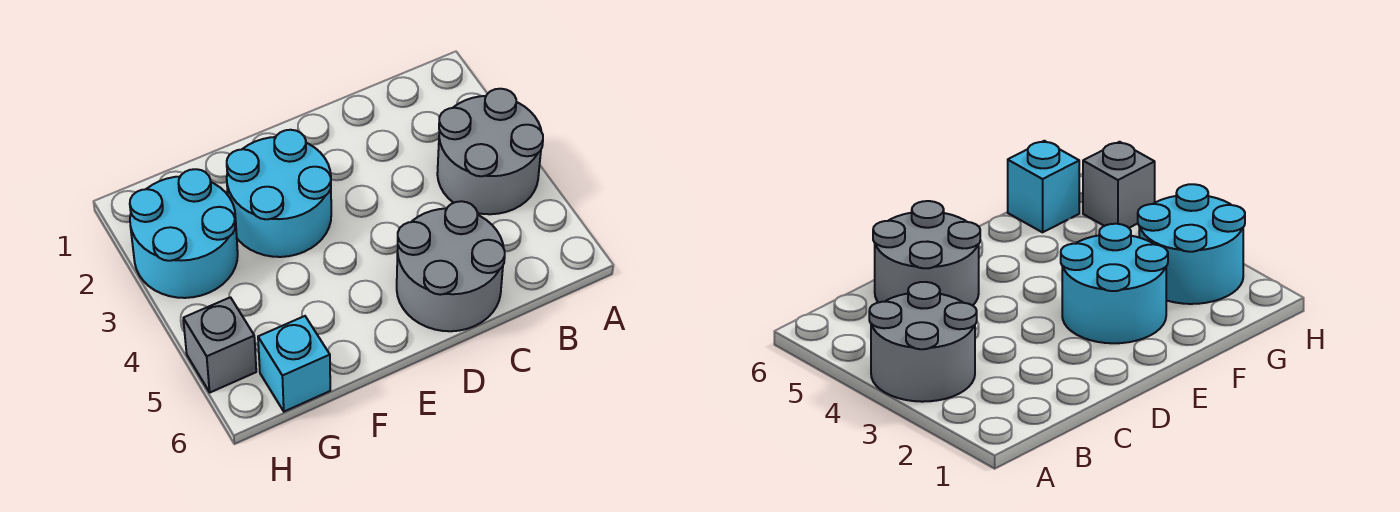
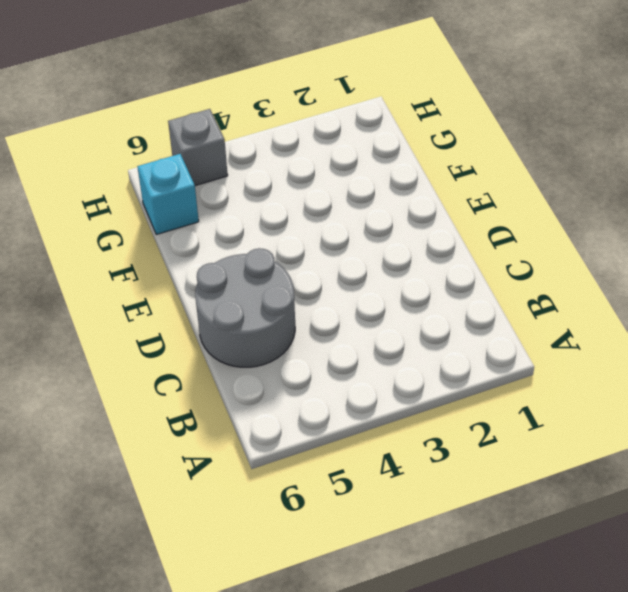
none -> grey 2x2 round brick [437,89,543,214]
none -> cyan 2x2 round brick [227,130,331,257]

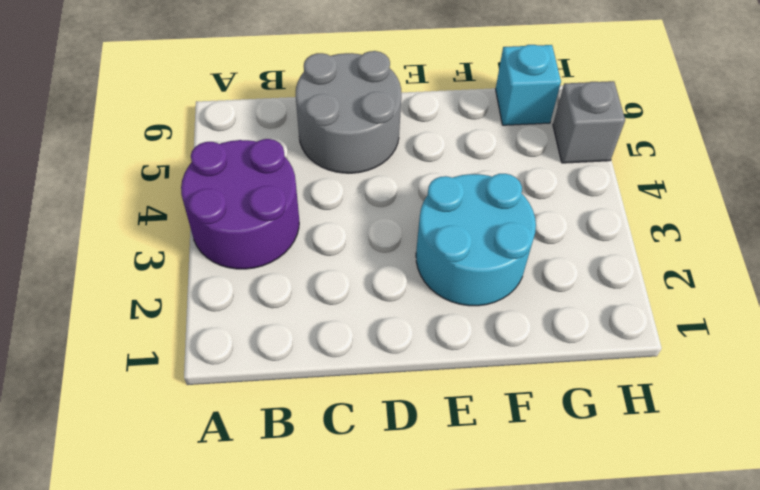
purple 2x2 round brick [181,139,299,269] -> grey 2x2 round brick [437,89,543,214]
none -> cyan 2x2 round brick [130,169,238,298]

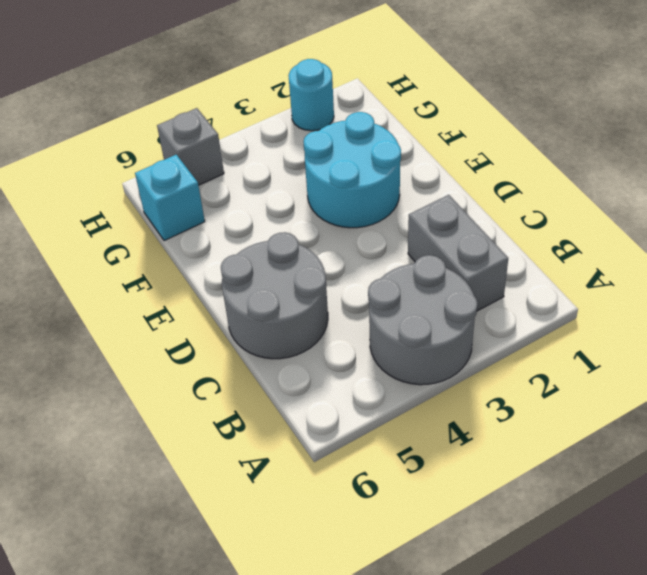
grey 1x2 brick [408,195,508,311] -> none
cyan 1x1 round brick [288,59,334,131] -> cyan 2x2 round brick [130,169,238,298]

